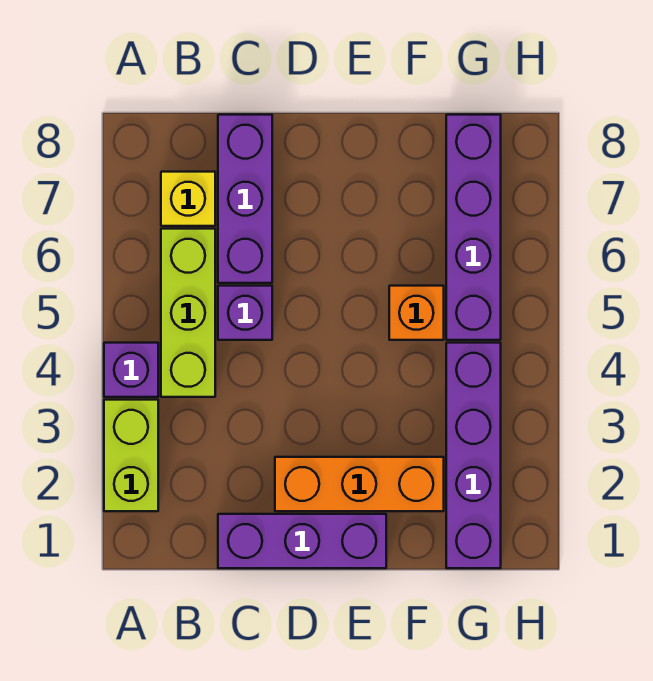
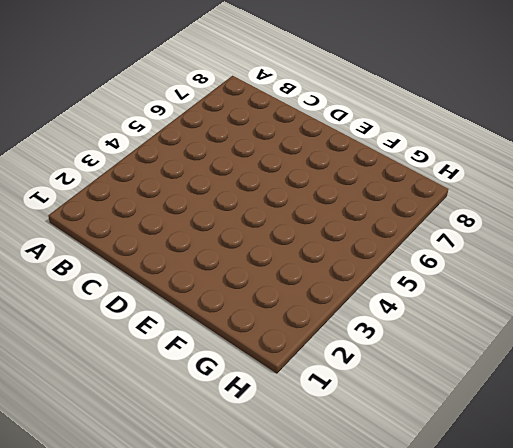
none -> lime 1x2 brick [104,400,158,511]
none -> purple 1x1 brick [104,343,158,397]

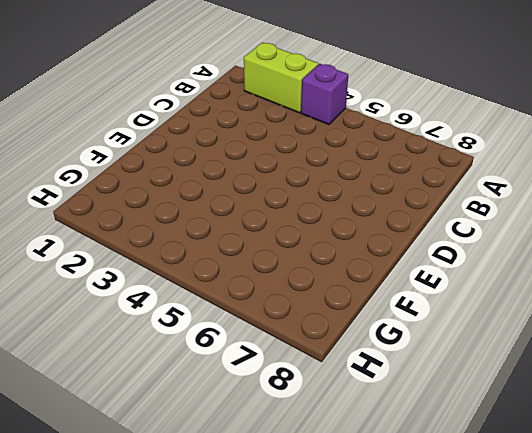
none -> lime 1x3 brick [161,229,215,397]
none -> yellow 1x1 brick [161,172,215,226]

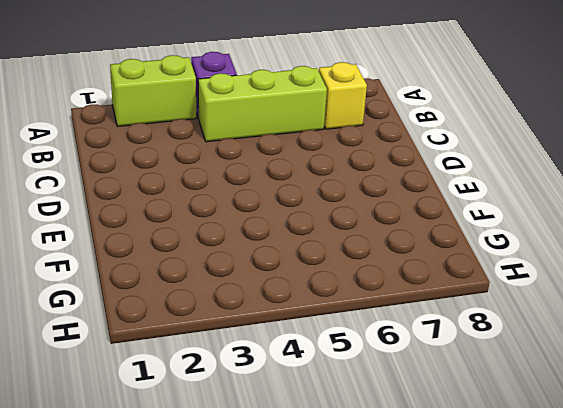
none -> purple 1x3 brick [218,514,386,568]
none -> purple 1x1 brick [218,286,272,340]

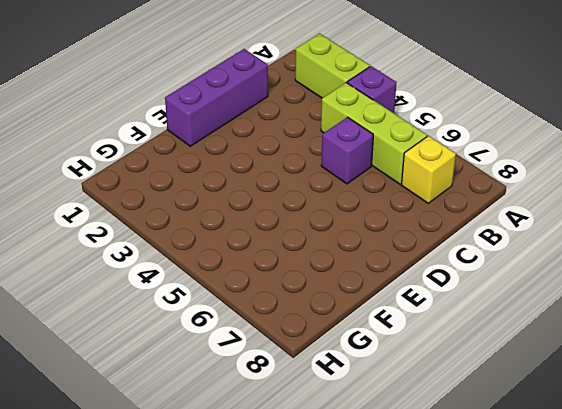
none -> purple 1x3 brick [218,115,272,283]
none -> orange 1x3 brick [275,457,444,511]

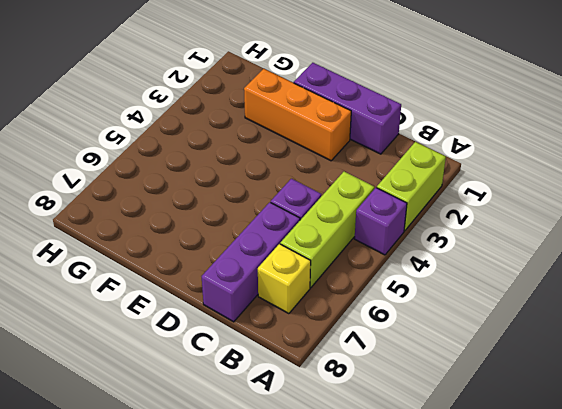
none -> orange 1x1 brick [389,286,444,340]
none -> purple 1x4 brick [446,343,501,568]

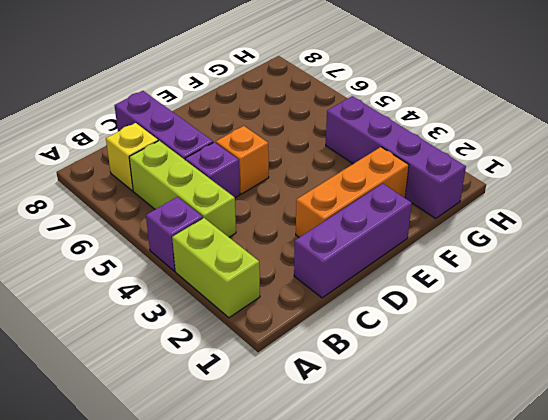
orange 1x1 brick [216,126,269,194] -> orange 1x1 brick moved to [389,286,444,340]
none -> purple 1x4 brick [446,115,501,340]

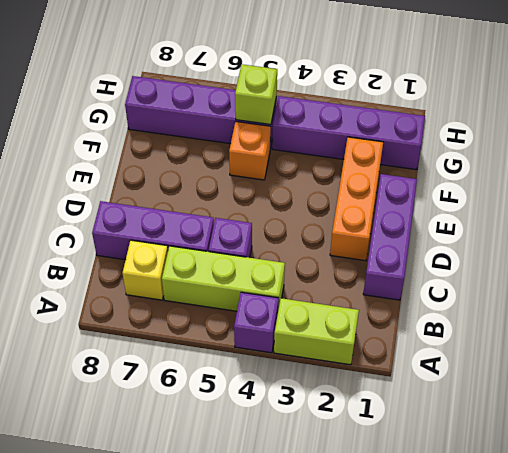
lime 1x1 brick [235,64,277,125] -> none

